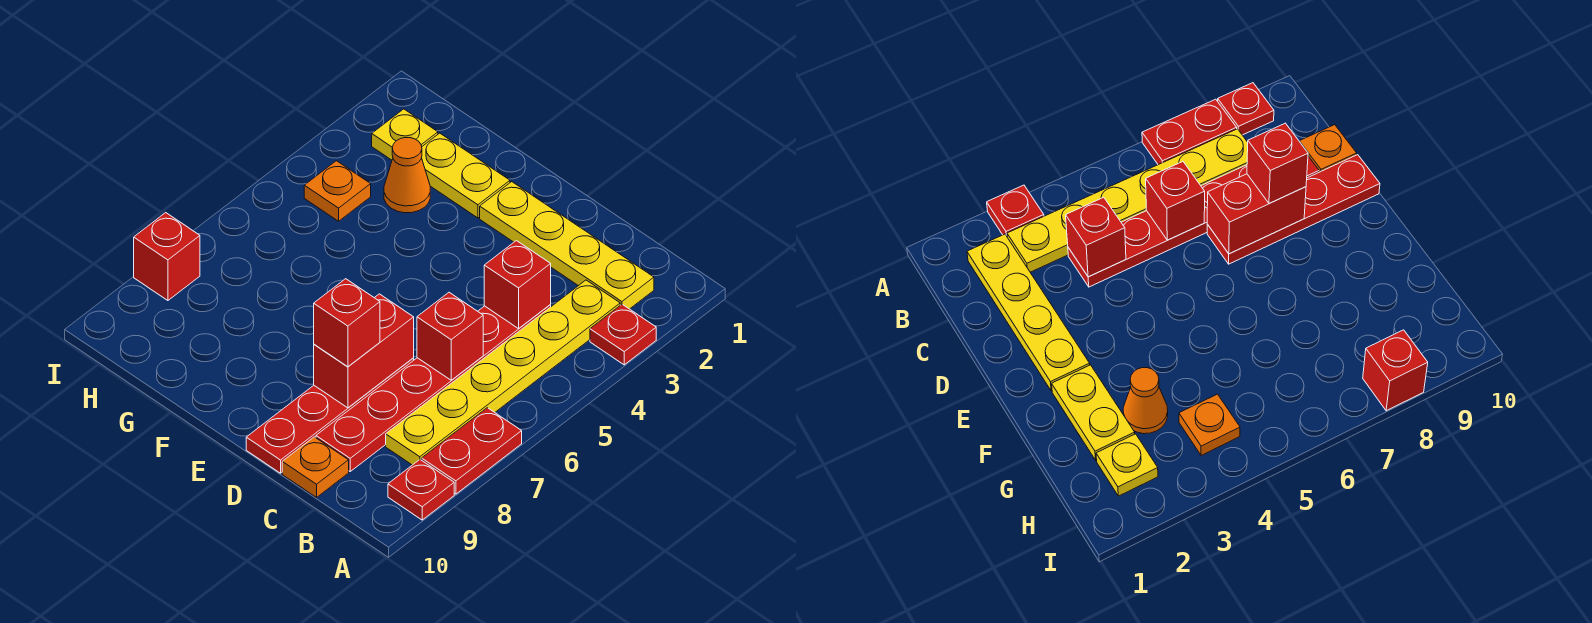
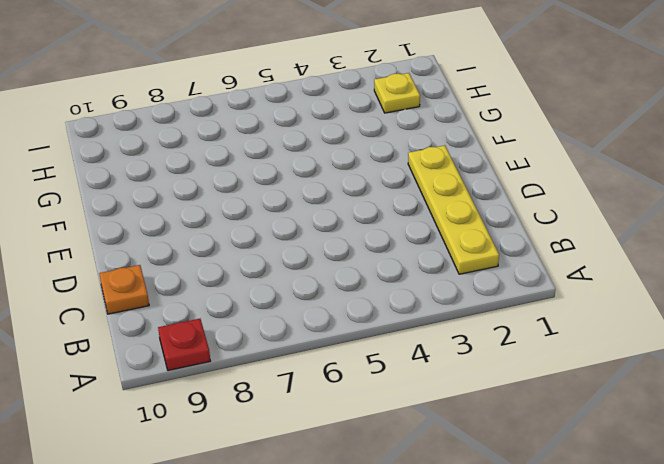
none -> red 1x1 plate [590,304,656,365]
none -> red 1x2 plate [422,408,522,494]
none -> yellow 1x6 plate [386,280,620,465]

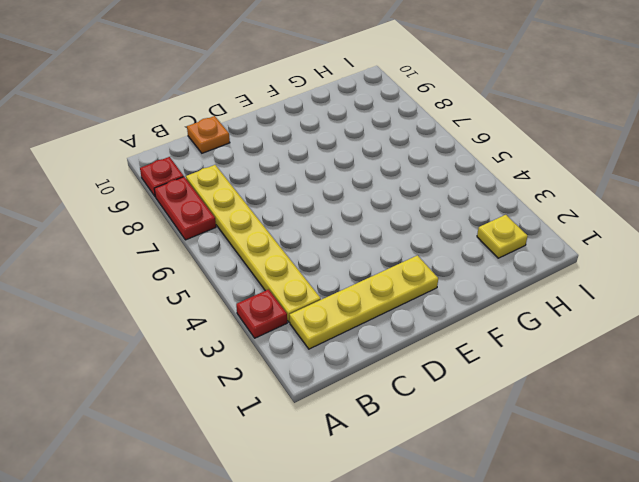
none -> red 1x6 plate [316,305,551,471]
none -> red 1x4 plate [246,358,414,473]
none -> yellow 1x2 plate [422,133,510,218]

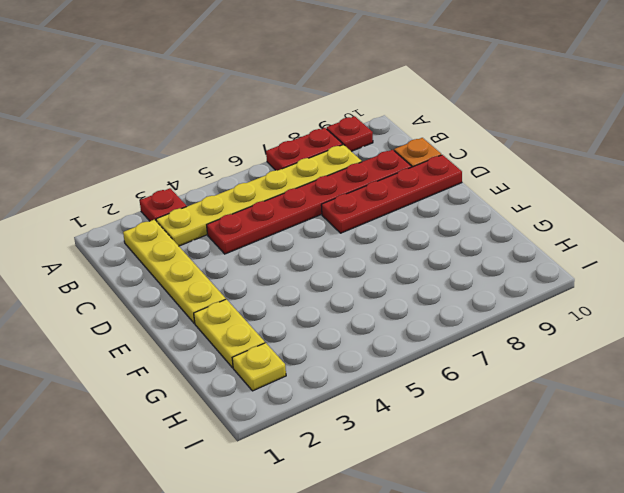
none -> orange 1x1 cone [384,138,430,213]
none -> orange 1x1 plate [304,161,371,221]
none -> red 1x1 brick [134,213,200,301]

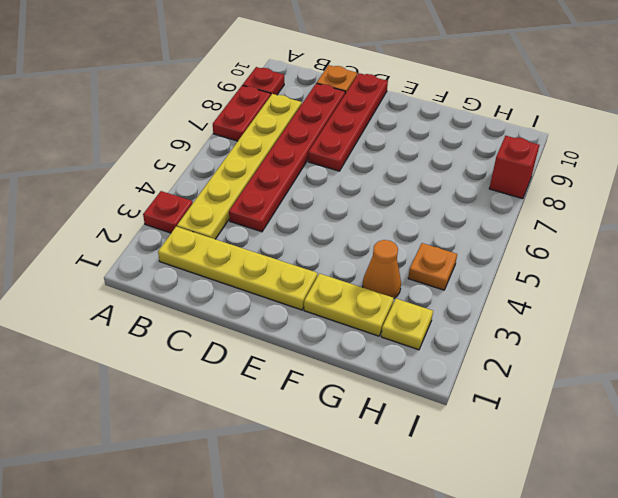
none -> red 1x1 brick [484,241,551,329]
none -> red 1x1 brick [417,292,483,380]
none -> red 1x2 brick [314,294,414,408]

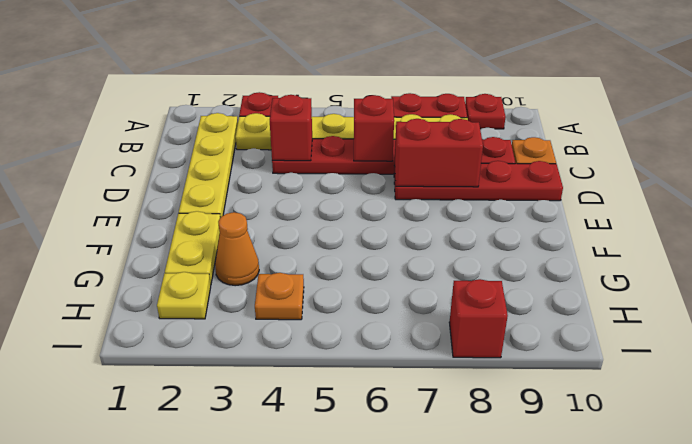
none -> red 1x1 brick [314,279,380,367]

